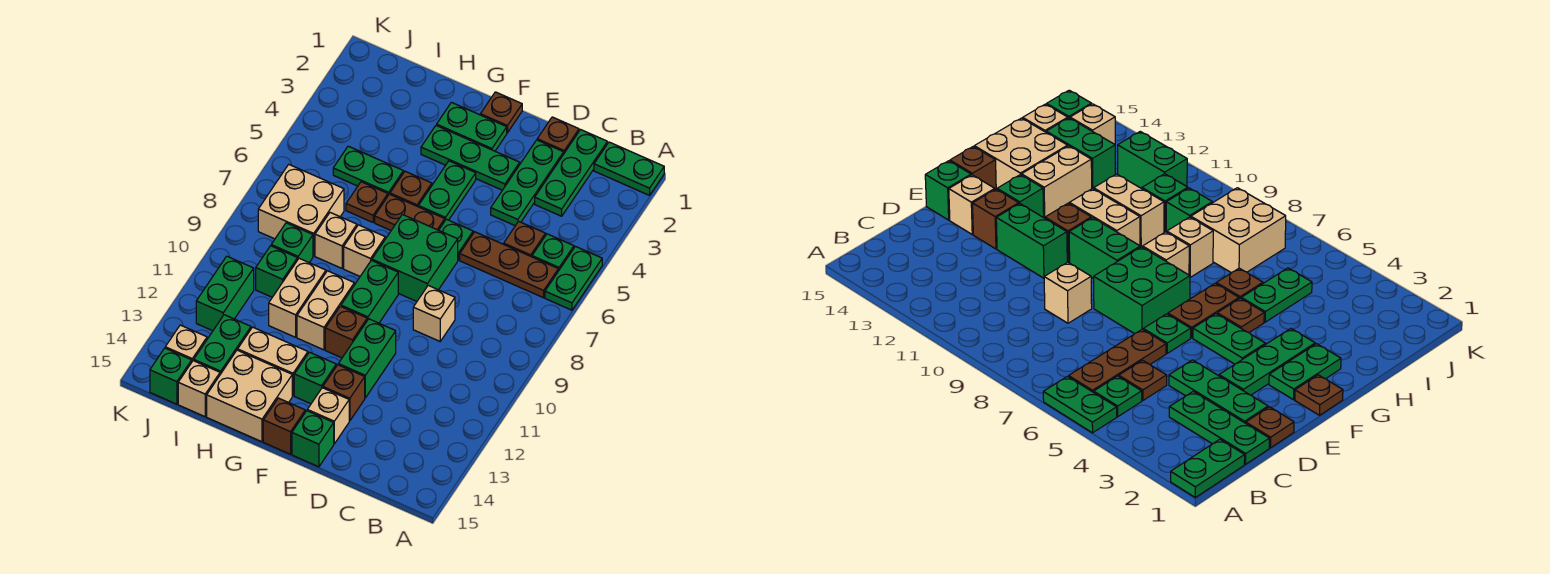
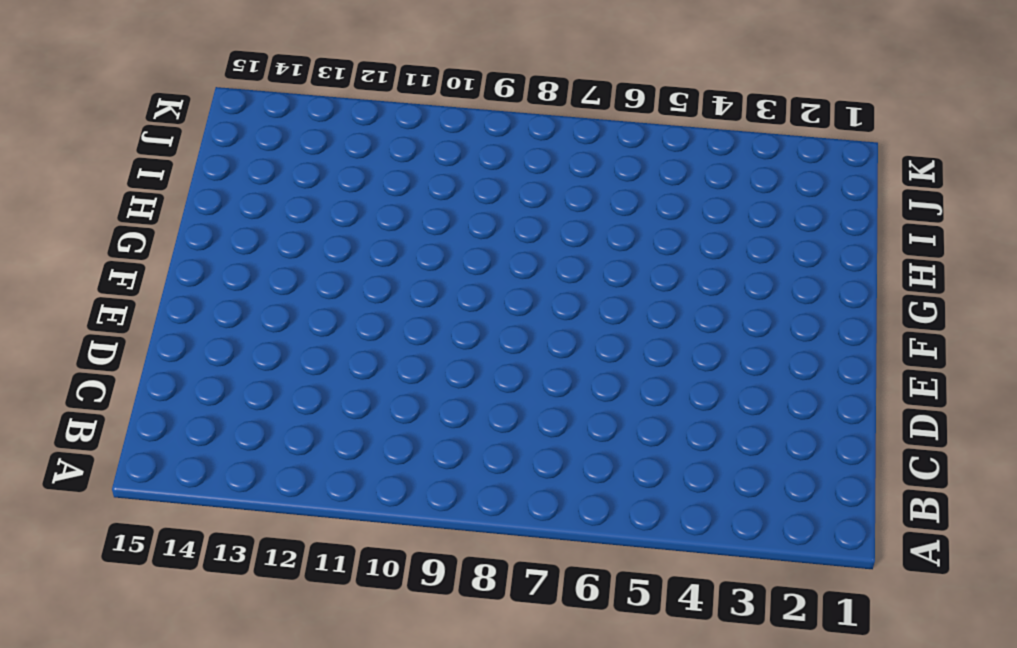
none -> green 1x2 plate [594,142,664,195]
none -> green 1x2 plate [545,246,602,310]
none -> green 1x1 plate [532,234,574,271]
none -> brown 1x3 plate [460,232,558,298]

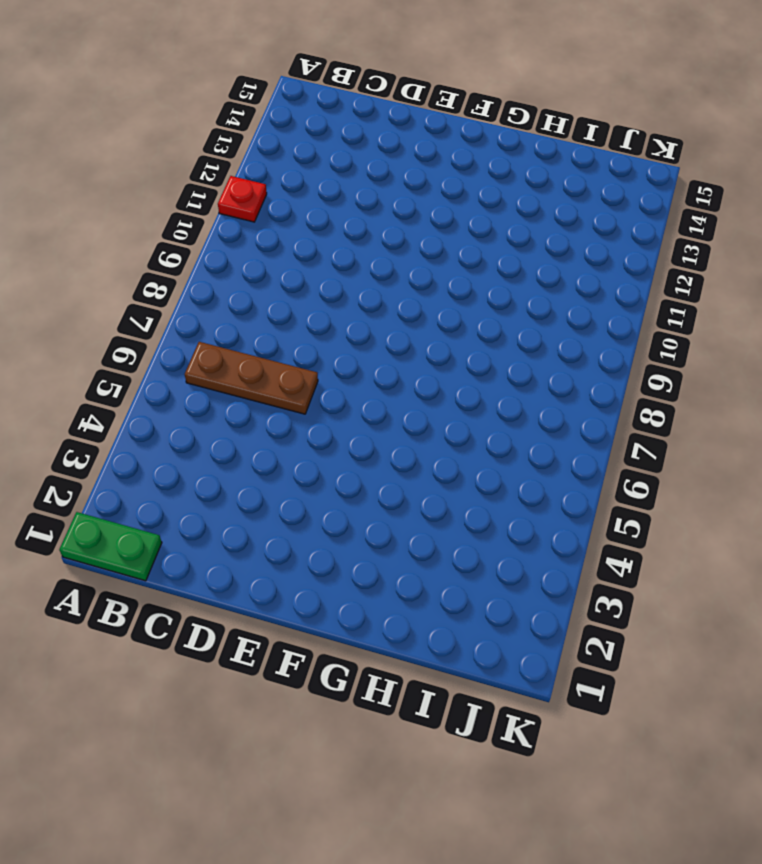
red 1x1 plate [218,176,267,222] -> none
none -> green 1x2 plate [545,246,602,310]
none -> green 1x1 plate [532,234,574,271]
none -> green 1x3 plate [535,130,607,216]
none -> brown 1x1 plate [504,221,546,257]

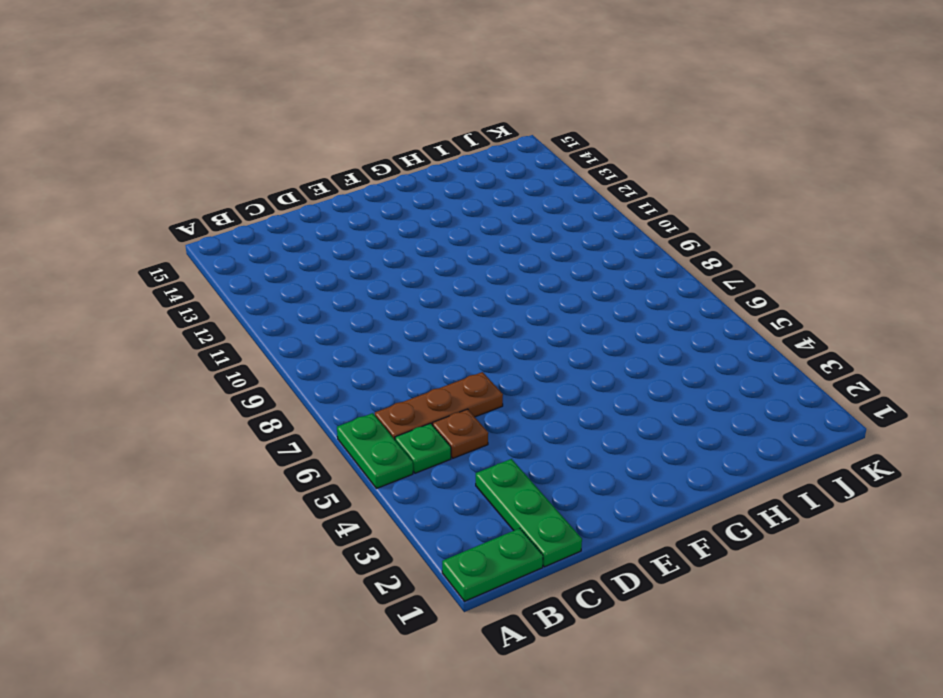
none -> brown 1x1 plate [537,117,579,153]
none -> green 1x3 plate [491,140,564,226]
none -> tan 1x1 brick [413,286,455,341]
none -> green 1x3 plate [421,125,520,190]

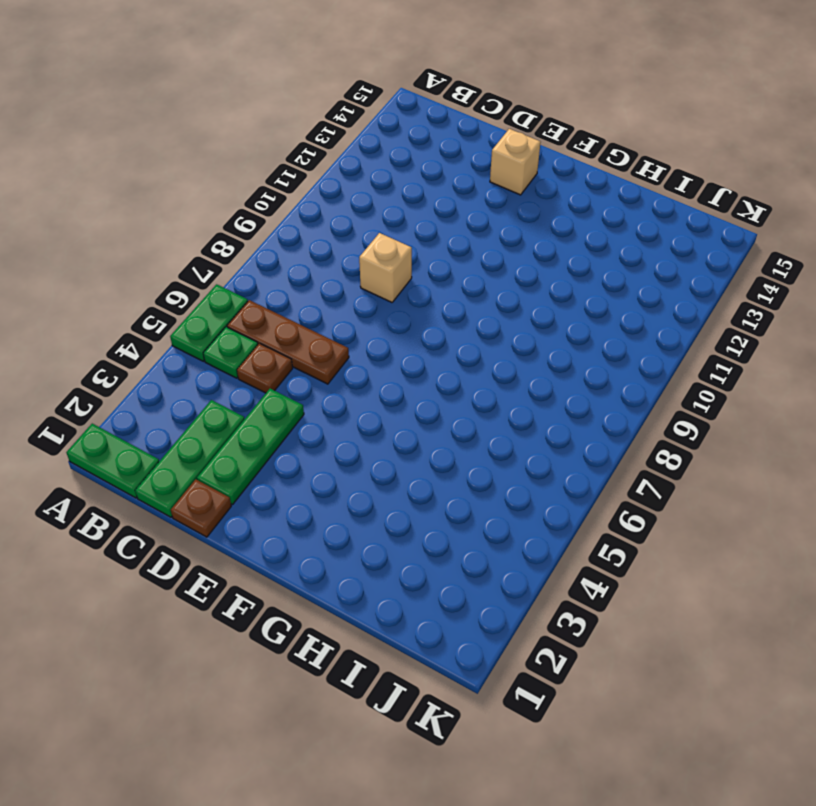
none -> green 1x3 plate [421,125,520,190]
none -> green 1x1 plate [439,219,473,260]
none -> green 2x2 brick [372,214,458,301]
none -> green 1x2 brick [338,319,396,398]

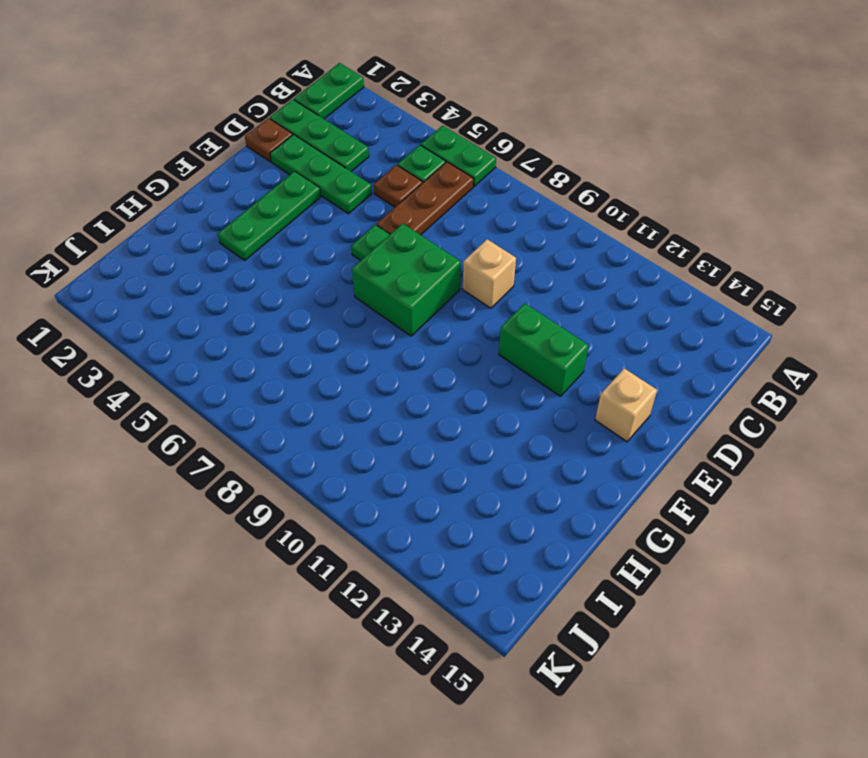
none -> brown 1x1 brick [323,365,365,421]
none -> green 1x1 brick [292,411,334,467]
none -> brown 1x1 plate [480,92,522,133]
none -> green 1x2 plate [437,102,507,151]

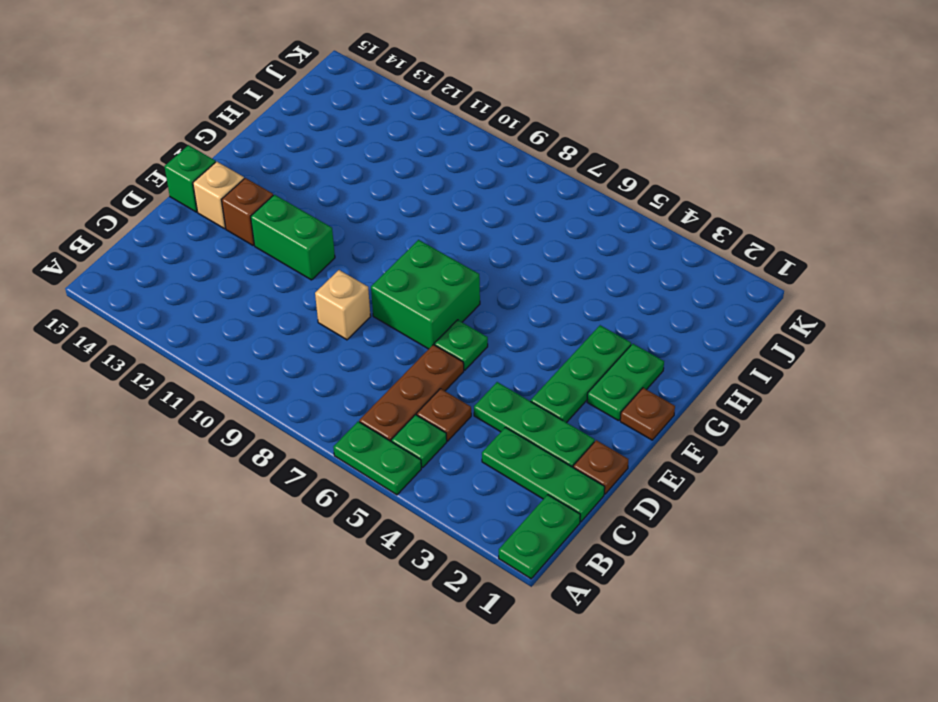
none -> green 1x2 plate [418,161,476,220]
none -> brown 1x2 plate [375,194,445,230]
none -> green 1x2 brick [341,260,398,323]
none -> brown 1x1 brick [325,306,367,358]

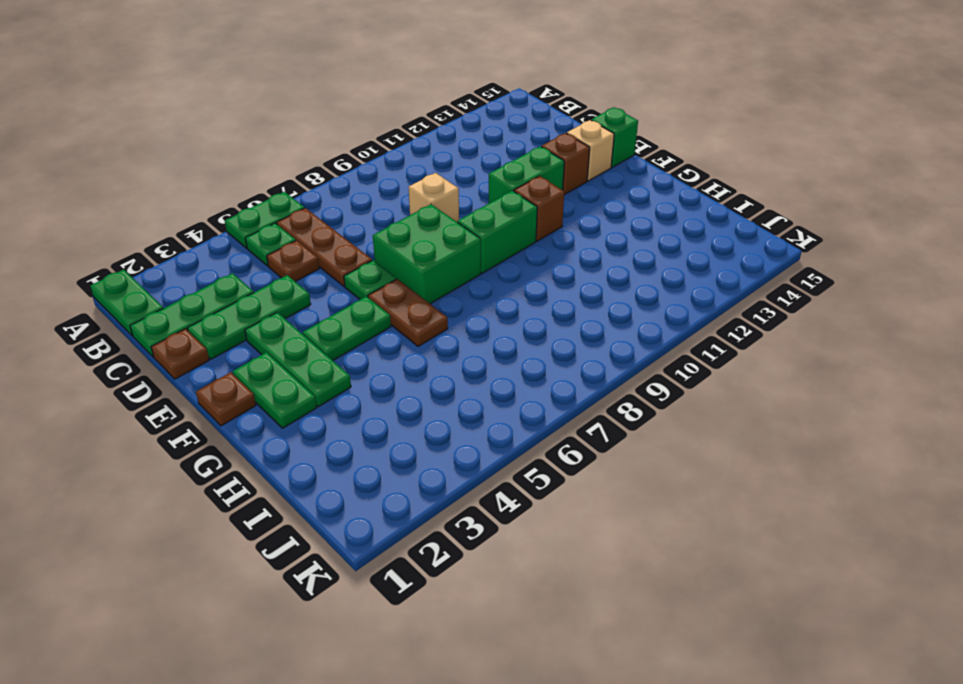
none -> green 1x1 brick [294,352,336,404]
none -> brown 1x1 brick [263,398,305,454]
none -> brown 1x1 plate [390,171,432,207]
none -> tan 1x1 brick [344,225,385,276]

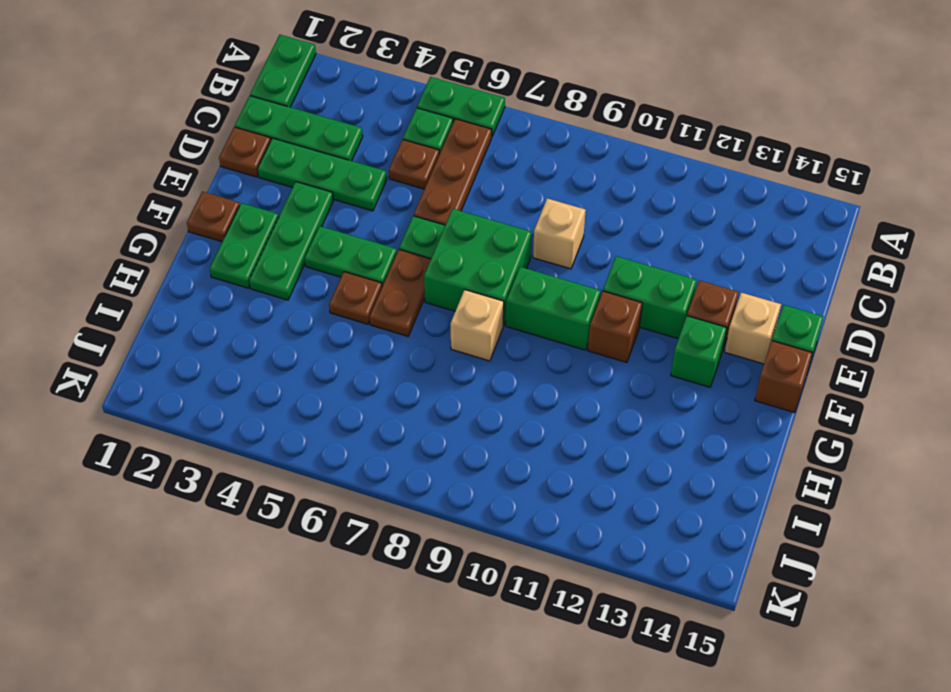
none -> tan 1x2 brick [297,271,354,350]
none -> tan 1x2 brick [238,327,308,396]
none -> tan 2x2 brick [207,350,292,442]
none -> green 1x2 plate [333,146,403,195]

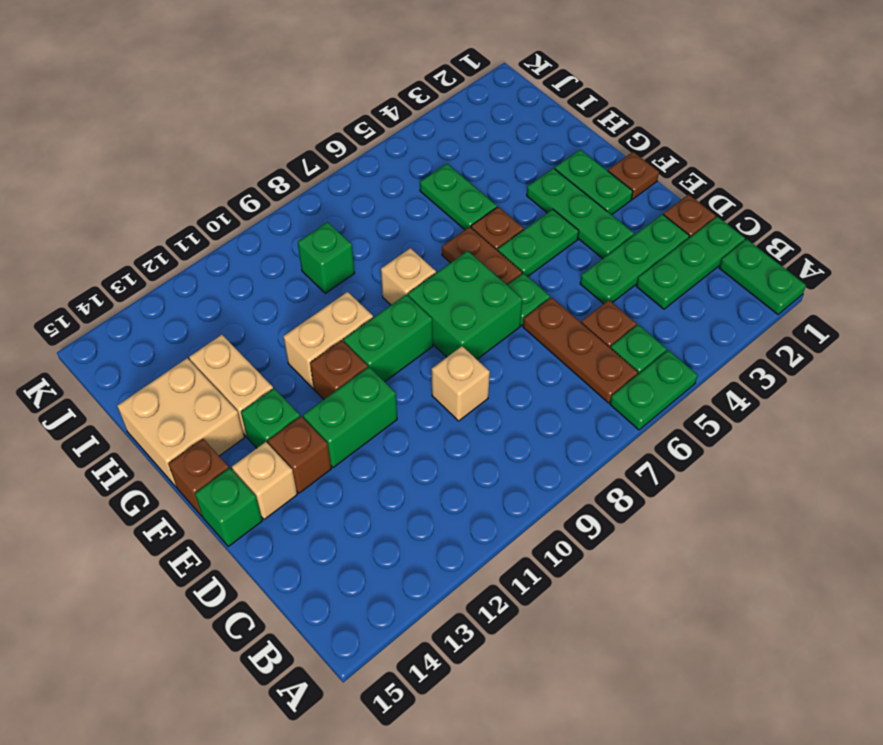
none -> brown 1x1 plate [346,182,388,222]
none -> tan 1x1 brick [315,213,357,268]
none -> tan 1x2 brick [269,258,326,337]
none -> tan 2x2 brick [258,165,344,256]

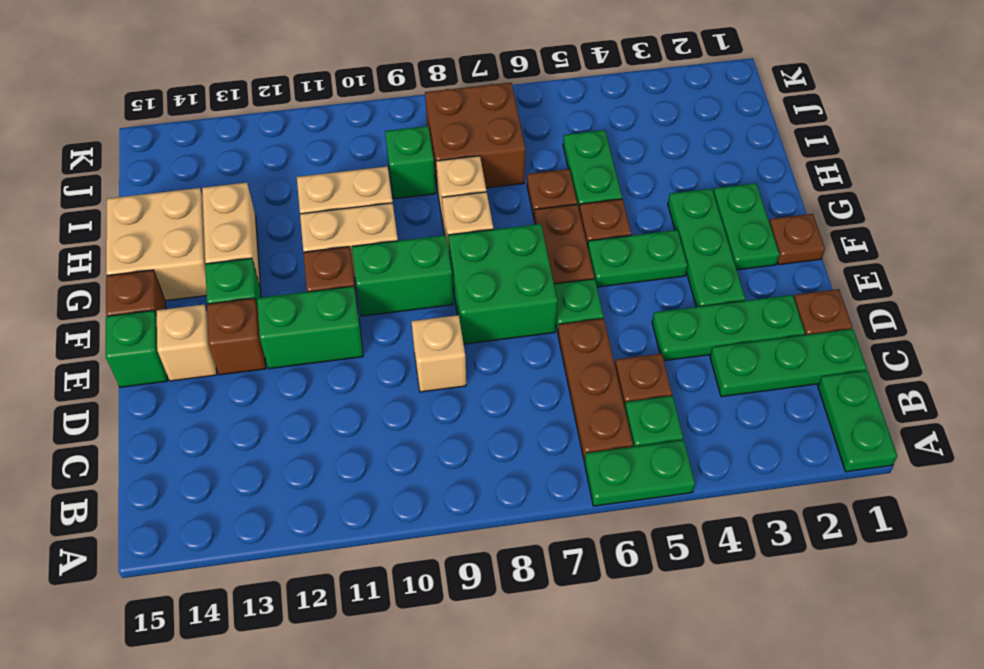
brown 2x2 brick [425,83,526,191] -> tan 2x2 brick [258,165,344,256]
none -> green 1x1 brick [256,246,298,297]
none -> green 1x2 brick [194,315,251,374]
none -> tan 1x1 brick [178,361,220,417]
none -> green 1x2 brick [196,256,254,331]

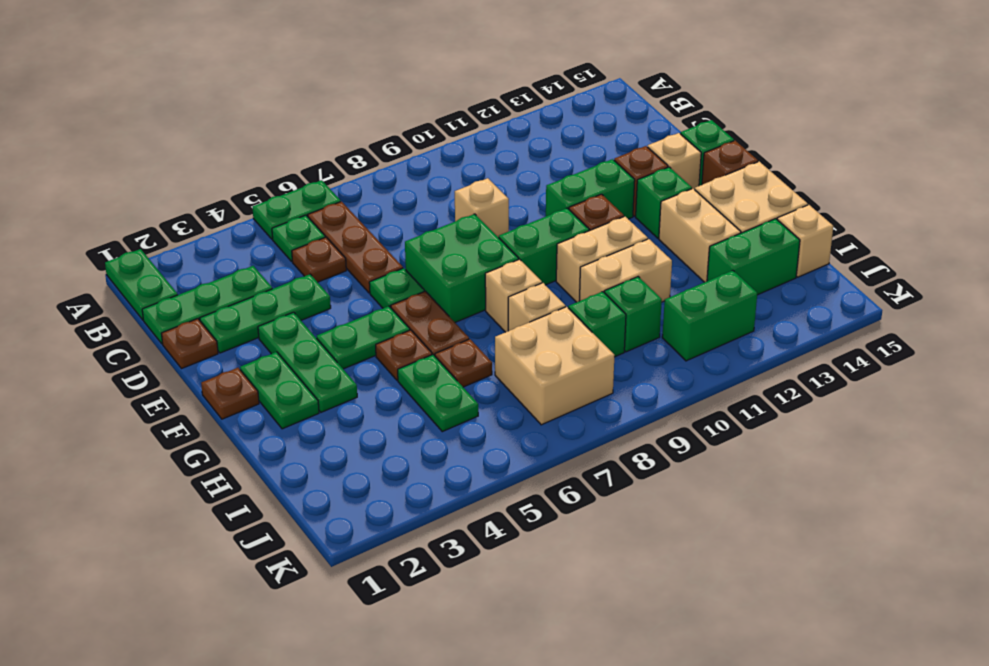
none -> tan 1x1 brick [165,325,207,361]
none -> green 1x1 brick [150,348,192,404]

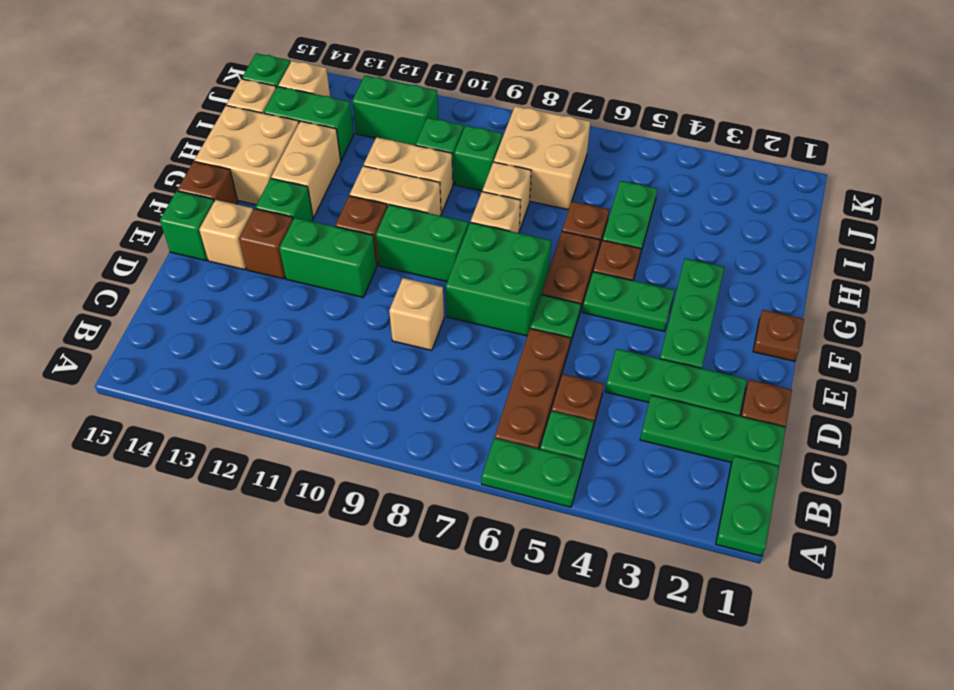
none -> green 1x2 plate [437,102,507,151]

